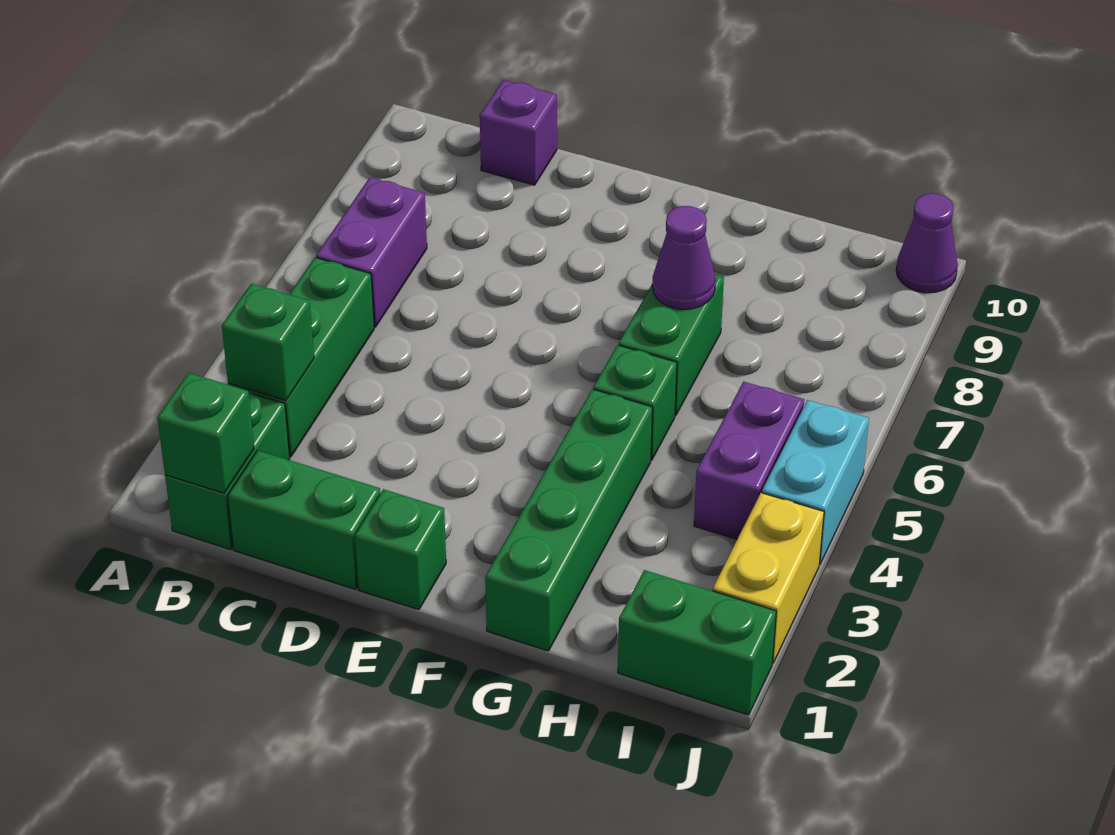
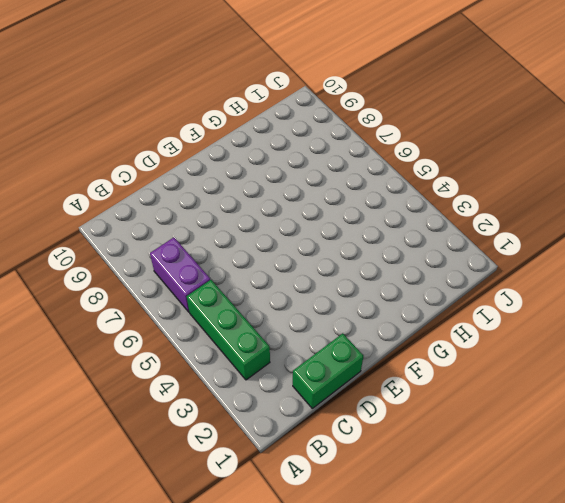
none -> green 1x2 brick [165,393,290,549]
none -> purple 1x1 brick [480,80,557,185]
none -> green 1x1 brick [355,489,446,610]

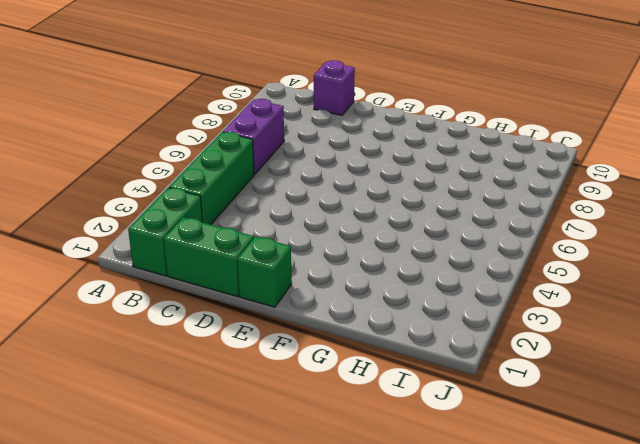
none -> green 1x4 brick [485,389,652,651]
none -> green 1x1 brick [593,345,677,460]
none -> green 1x2 brick [619,274,724,416]

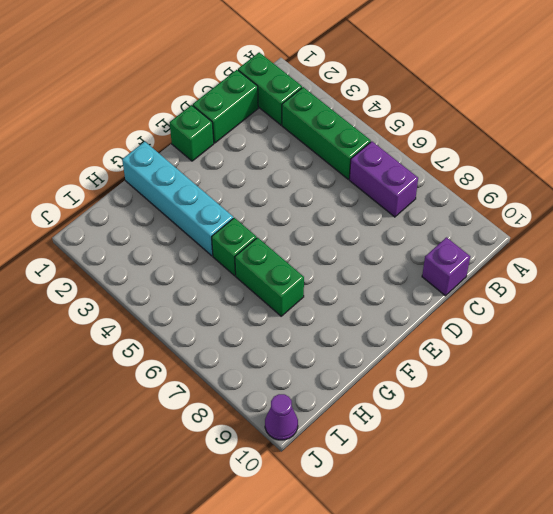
cyan 1x4 brick [122,142,233,256] -> green 1x4 brick [485,389,652,651]
none -> green 1x2 brick [618,570,776,715]
none -> purple 1x2 brick [694,382,804,539]
none -> yellow 1x2 brick [713,493,824,663]

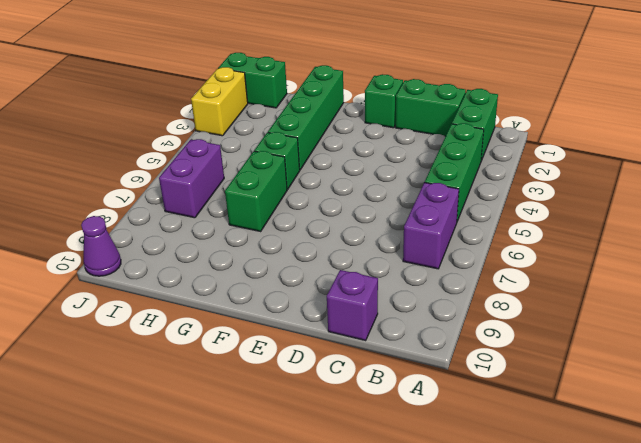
purple 1x2 brick [159,139,224,218] -> purple 1x2 brick moved to [694,382,804,539]
none -> cyan 1x2 brick [762,400,869,564]
none -> green 1x1 brick [157,373,254,493]
none -> green 1x1 brick [222,284,314,401]

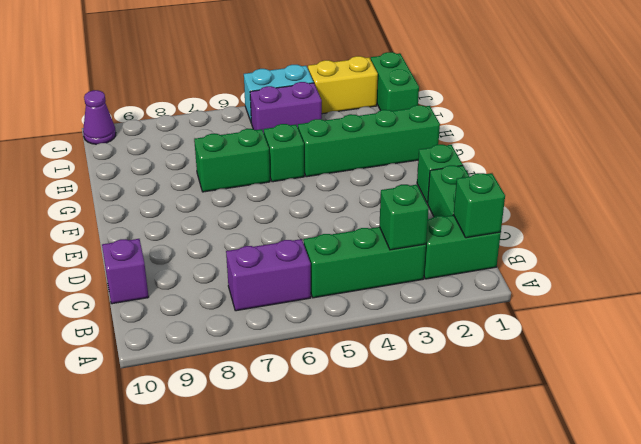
none -> purple 1x1 cone [652,206,715,309]

